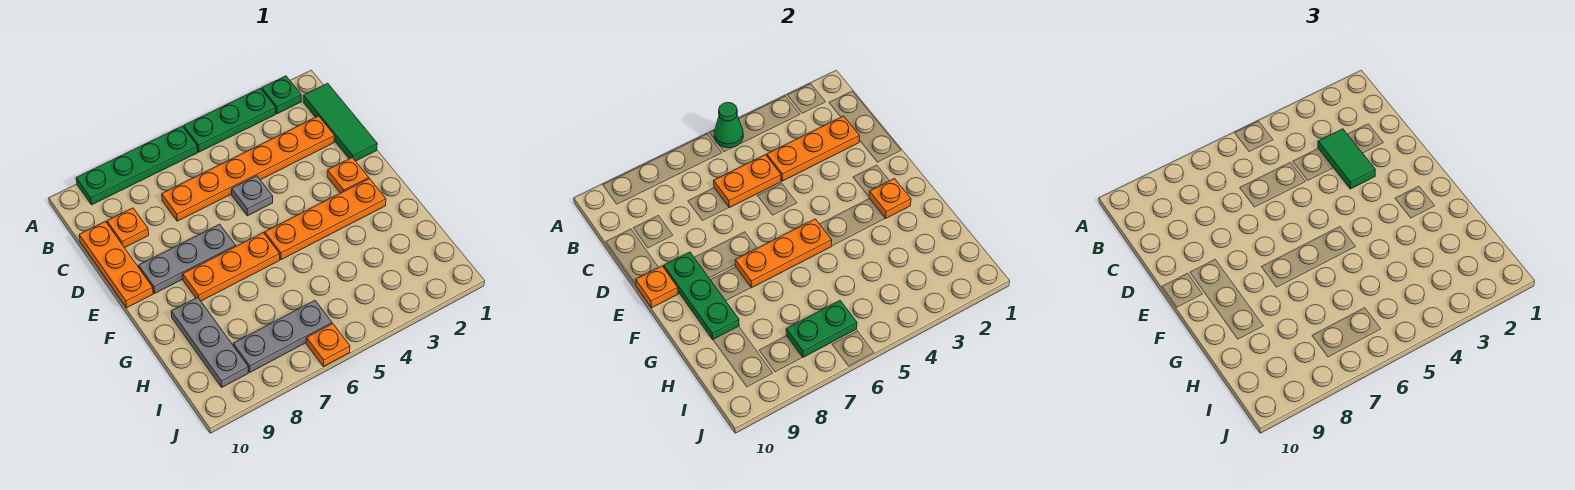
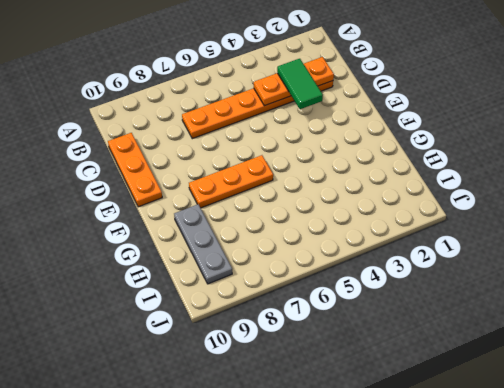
none -> green 1x1 plate [262,76,301,114]
none -> green 1x3 plate [184,88,276,152]
none -> green 1x4 plate [76,126,198,205]

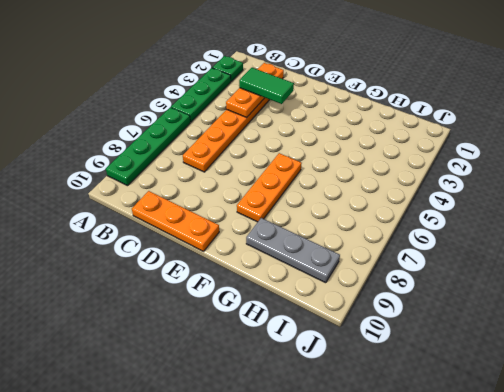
none -> green 1x3 tile [303,83,377,161]
none -> orange 1x1 plate [107,208,149,248]
none -> grey 1x1 plate [232,176,273,216]

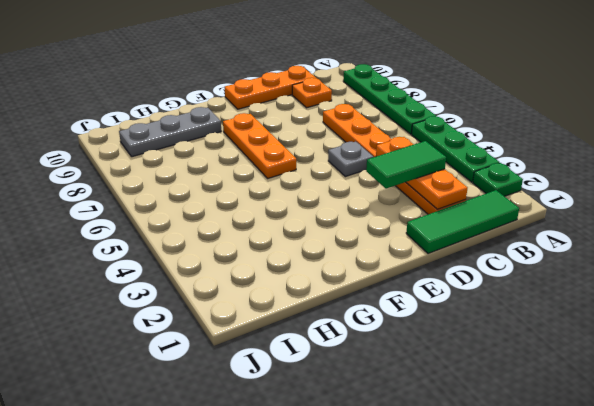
none -> orange 1x1 plate [327,157,369,193]
none -> grey 1x3 plate [139,224,236,293]
none -> orange 1x4 plate [265,179,386,260]

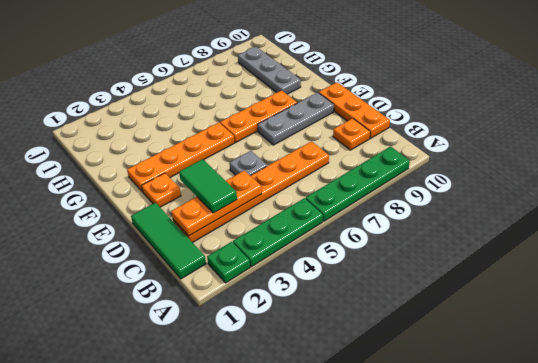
none -> grey 1x3 plate [233,300,332,372]
none -> orange 1x1 plate [306,324,350,367]
none -> green 1x1 cone [714,102,743,148]

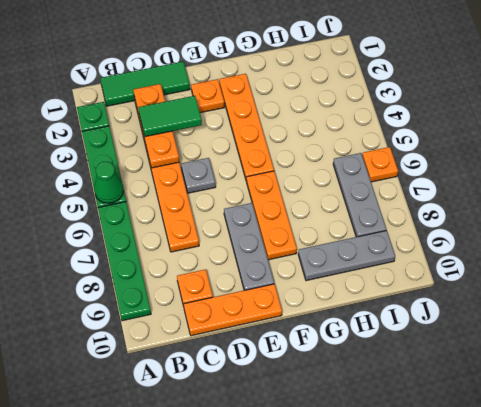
none -> orange 1x2 plate [714,155,781,208]
none -> green 1x3 plate [664,252,739,340]
none -> orange 1x1 plate [636,266,678,308]

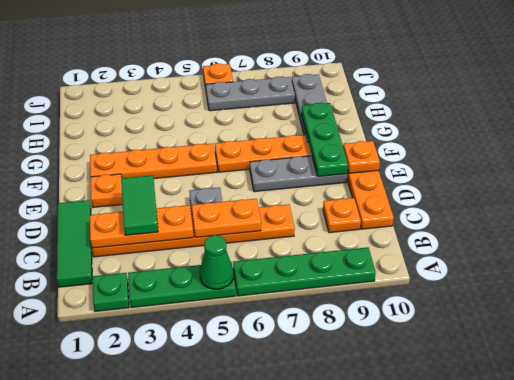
none -> orange 1x1 plate [869,179,911,218]
none -> orange 1x3 plate [735,219,832,288]
none -> green 1x2 plate [786,300,857,357]

